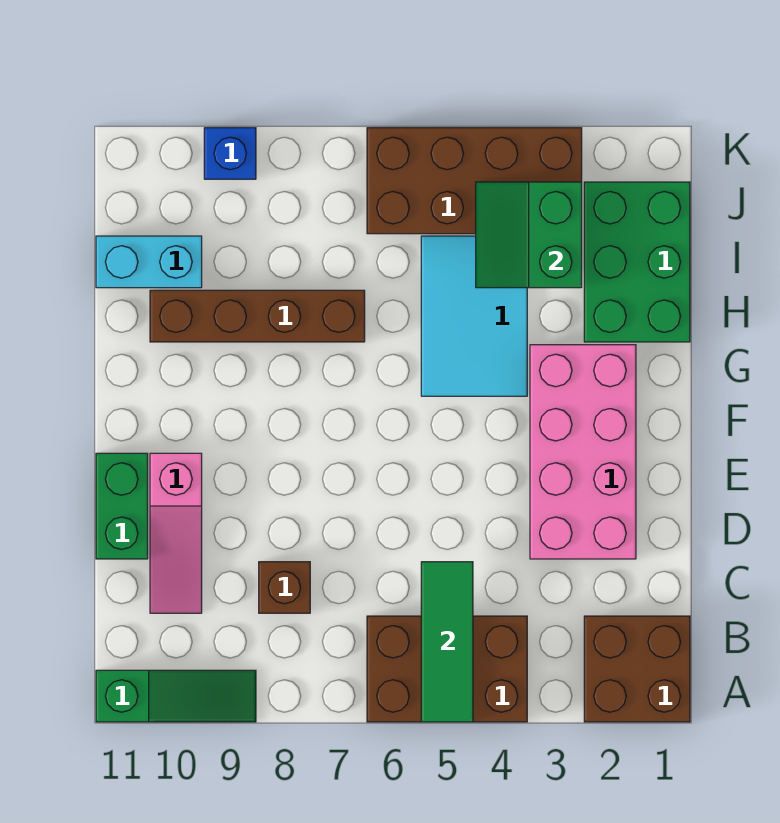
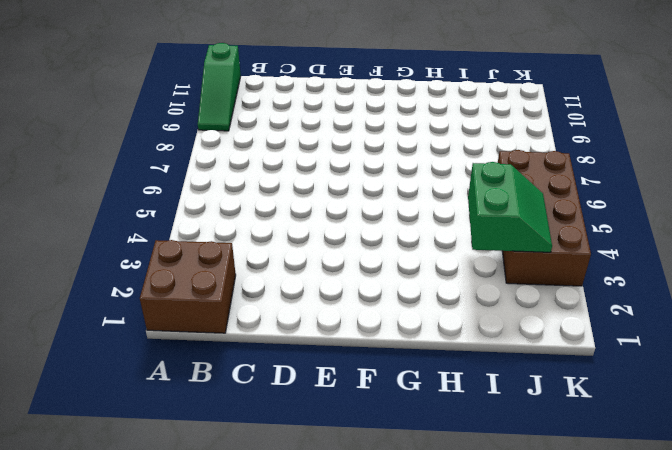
green 2x2 slope [468,162,552,252] -> green 2x2 slope turned to [476,182,582,288]
none -> brown 2x3 brick [367,616,527,722]
none -> brown 1x1 brick [259,562,310,613]
none -> pink 1x3 slope [150,453,202,613]

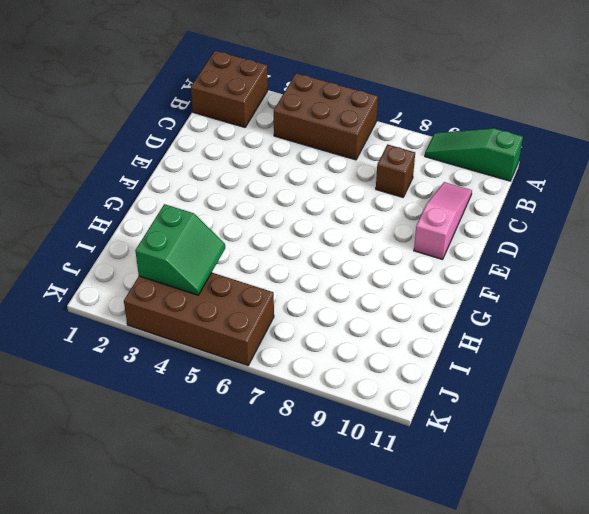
none -> pink 2x4 brick [530,345,636,559]
none -> green 1x2 brick [96,453,148,559]
none -> cyan 2x3 tile [421,236,527,396]

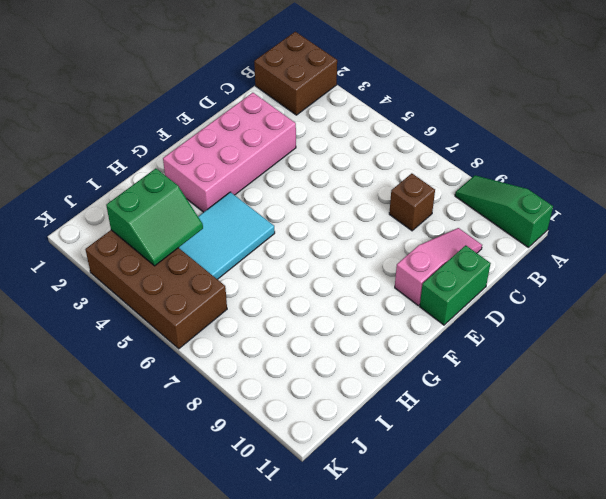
none -> brown 2x3 brick [367,616,527,722]
none -> green 2x3 brick [584,182,690,342]
none -> brown 1x4 brick [150,290,365,342]

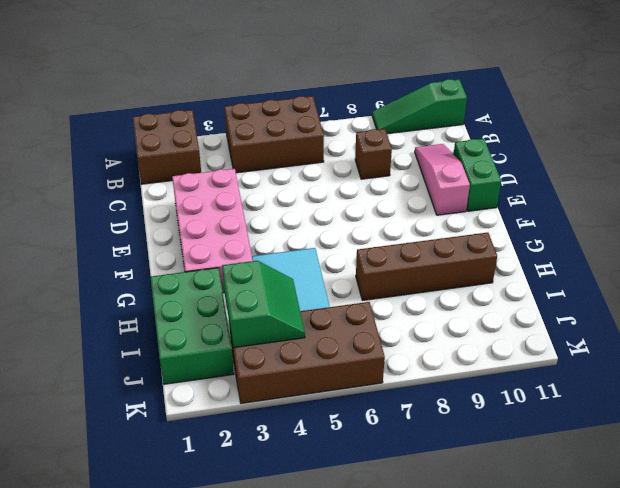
none -> cyan 1x2 brick [96,236,202,288]
none -> blue 1x1 brick [204,128,256,179]
none -> green 1x3 tile [421,562,473,722]

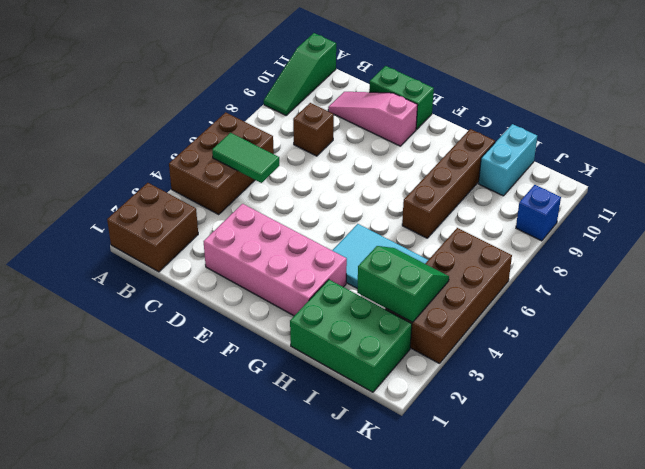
green 1x2 tile [212,133,279,183] -> green 1x3 tile [421,562,473,722]

